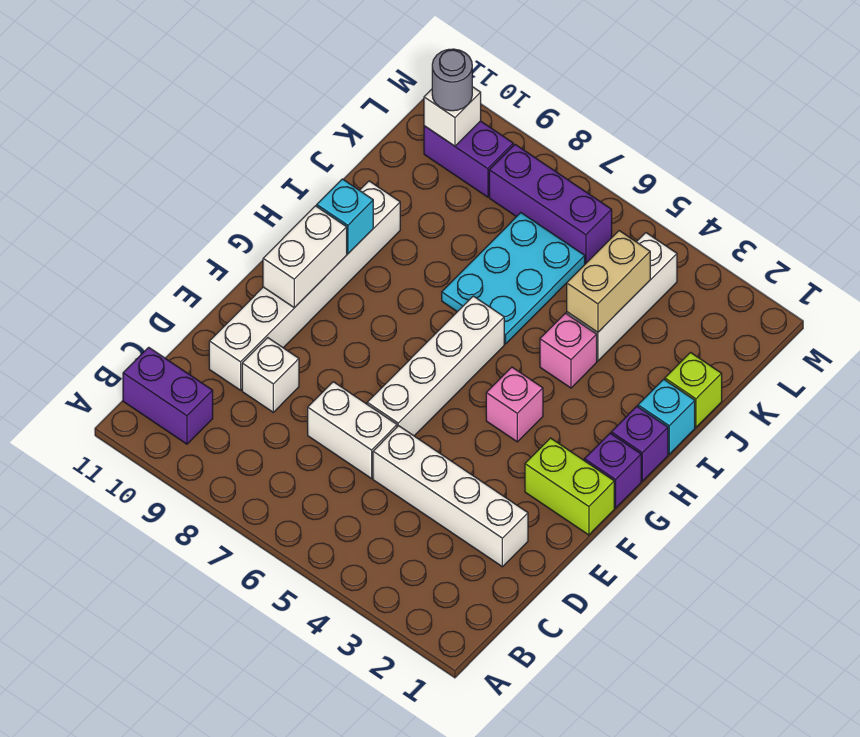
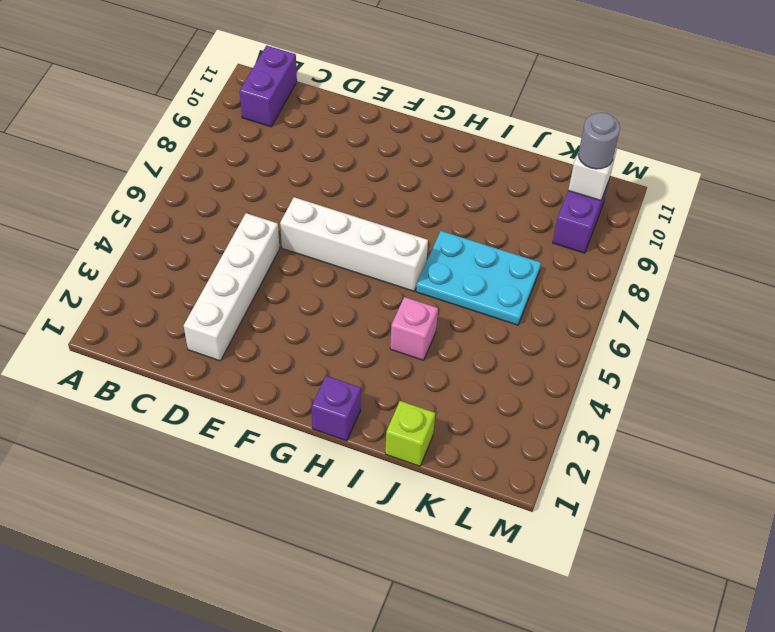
none -> white 1x2 brick [308,382,397,479]
none -> white 1x1 brick [242,338,299,412]
none -> white 1x6 brick [209,181,400,390]

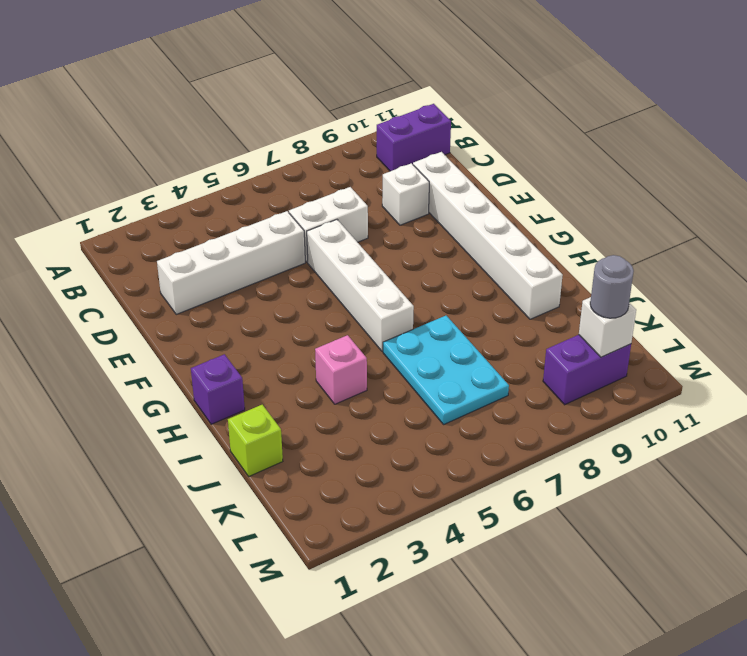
none -> lime 1x2 brick [525,438,614,535]
none -> purple 1x1 brick [584,433,641,508]
none -> pink 1x1 brick [486,367,543,442]

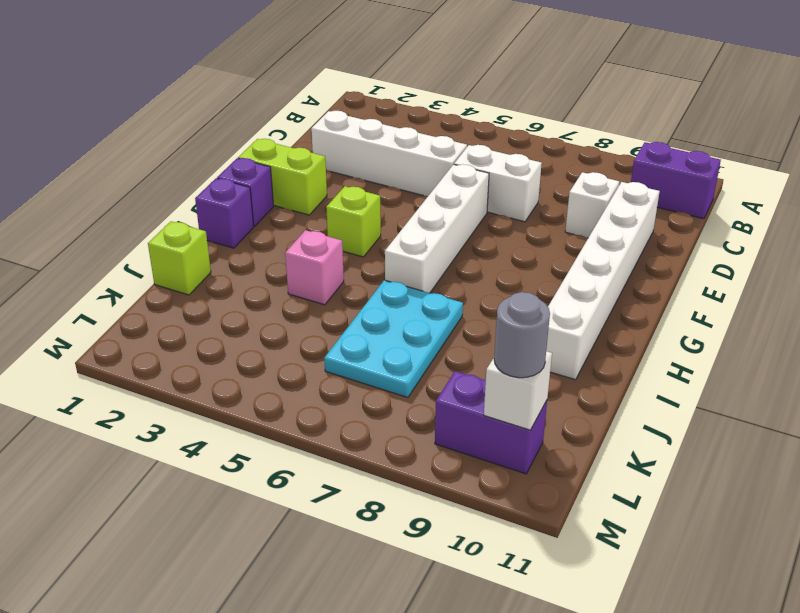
lime 1x1 brick [326,186,381,257] -> pink 1x1 brick [486,367,543,442]
none -> cyan 1x1 brick [638,379,695,454]
none -> white 1x3 brick [567,233,677,361]
none -> purple 1x3 brick [489,145,612,263]

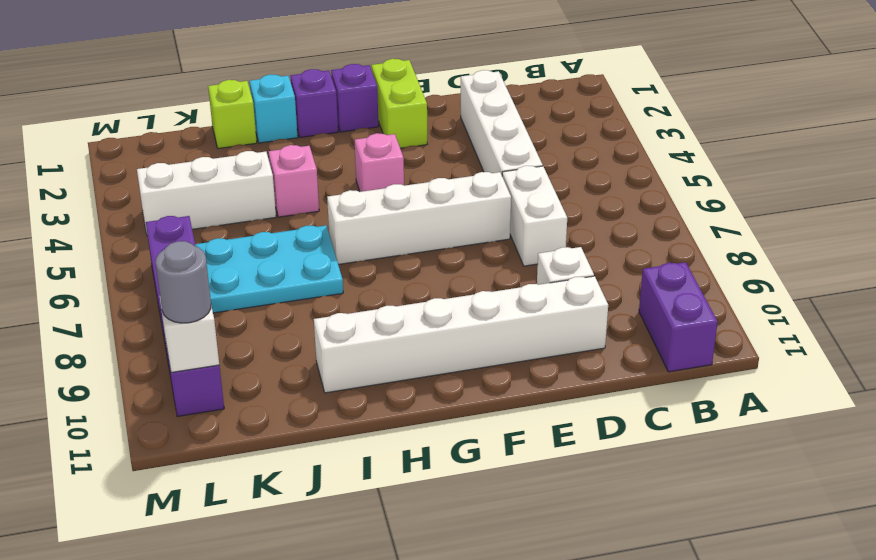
none -> white 1x2 brick [263,206,347,308]
none -> cyan 1x1 brick [317,179,373,254]
none -> tan 1x2 brick [567,231,650,332]

